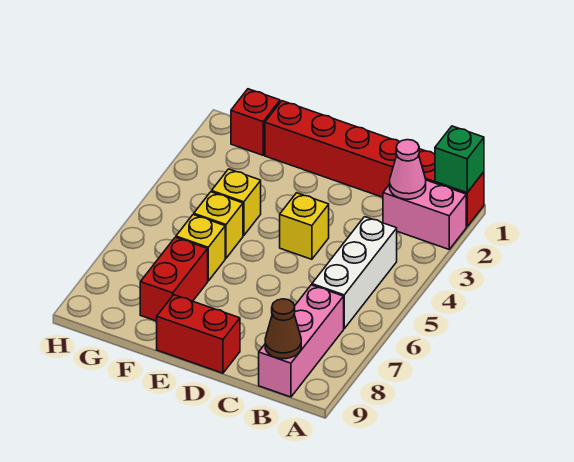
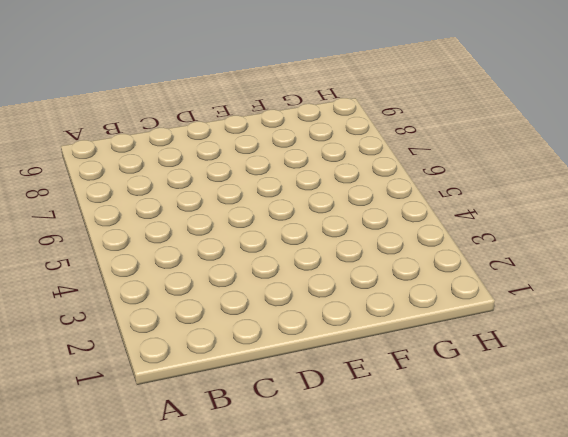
none -> red 1x6 brick [265,101,484,227]
none -> pink 1x2 brick [383,180,466,249]
none -> white 1x3 brick [312,217,397,328]

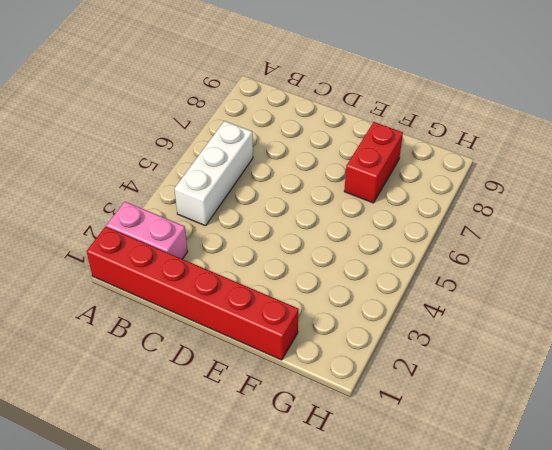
none -> pink 1x3 brick [259,285,344,397]
none -> yellow 1x1 brick [280,193,329,259]
none -> red 1x2 brick [157,295,240,373]

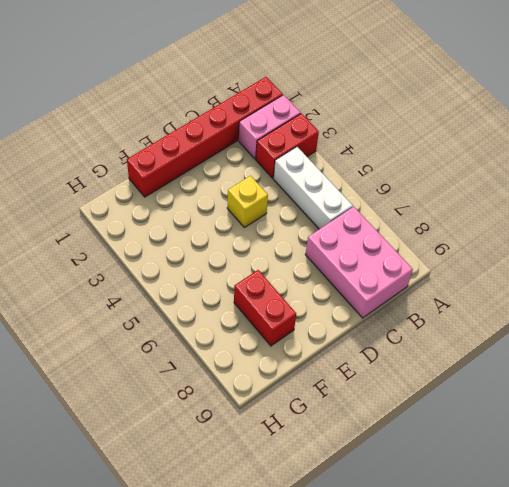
red 1x2 brick [256,114,319,178] -> red 1x2 brick moved to [157,295,240,373]
pink 2x3 brick [305,207,413,318] -> pink 1x3 brick [259,285,344,397]
none -> yellow 1x1 brick [212,169,261,236]
none -> yellow 1x1 brick [194,192,243,258]
none -> yellow 1x1 brick [176,215,225,281]

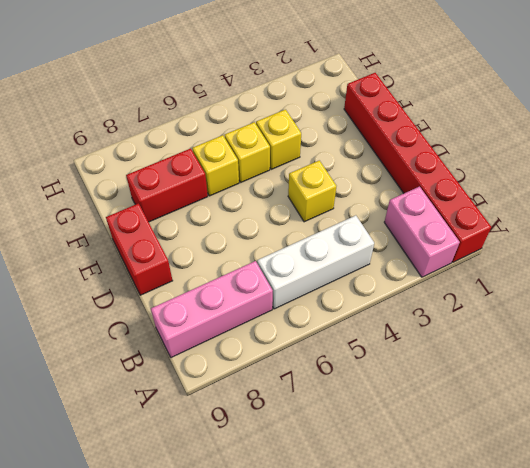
none -> red 1x1 brick [231,89,280,155]
none -> green 1x1 brick [435,126,484,192]
none -> pink 1x1 cone [390,140,426,199]

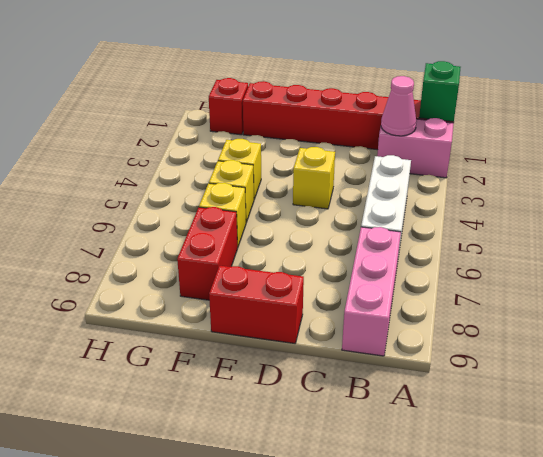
none -> brown 1x1 cone [265,299,301,359]

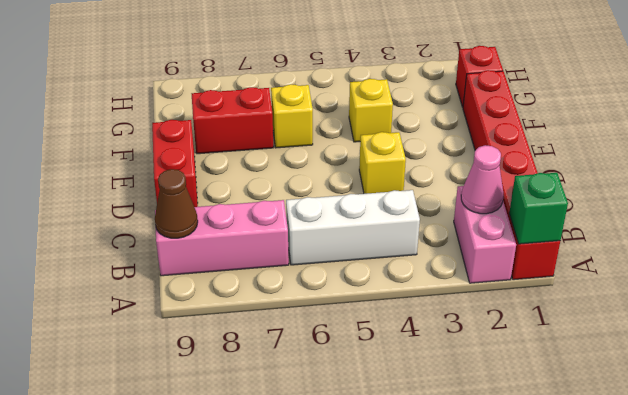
none -> yellow 1x1 brick [194,192,243,258]

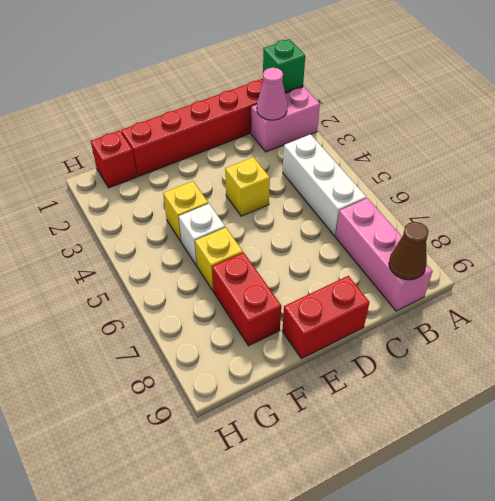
white 1x1 brick [179,204,225,266] -> yellow 1x1 brick [194,192,243,258]

